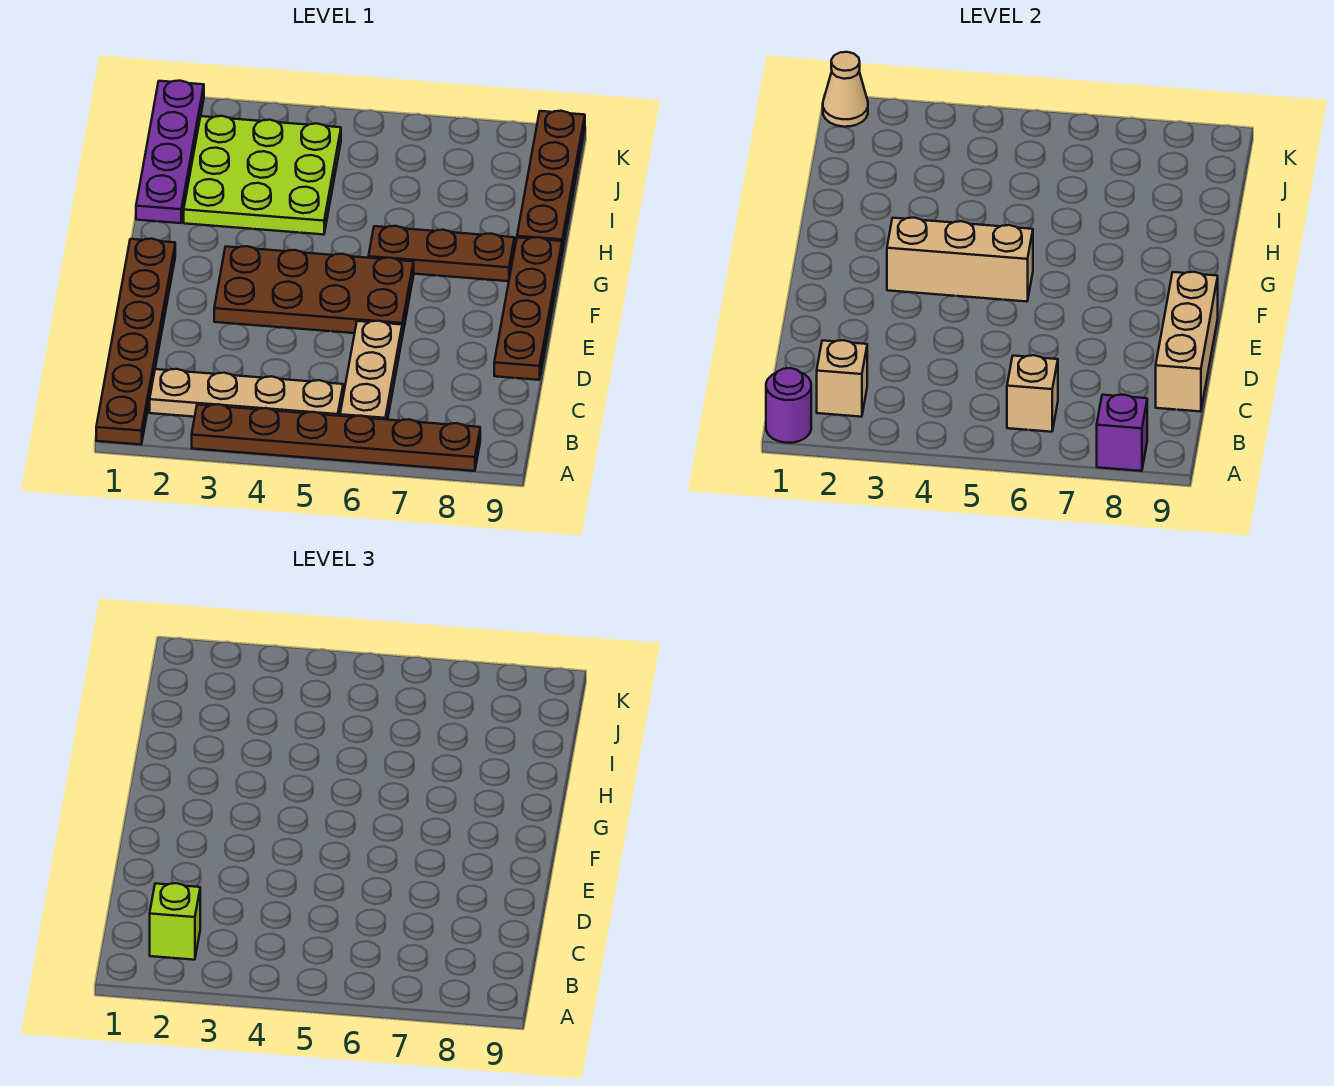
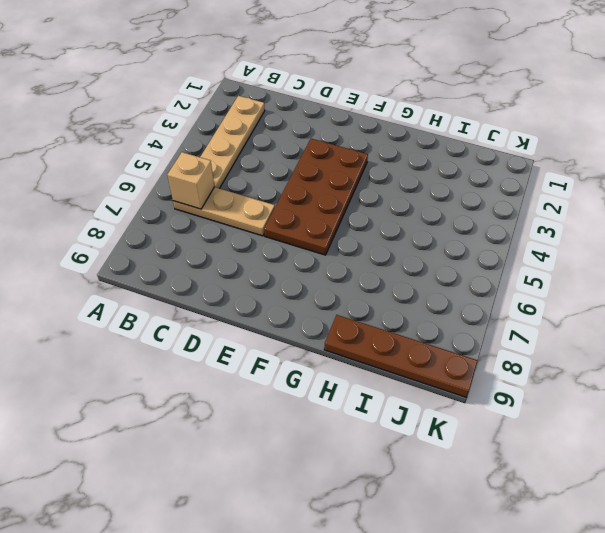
none -> brown 1x6 plate [96,239,175,445]
none -> brown 1x6 plate [192,404,480,471]
none -> brown 1x4 plate [494,237,562,380]

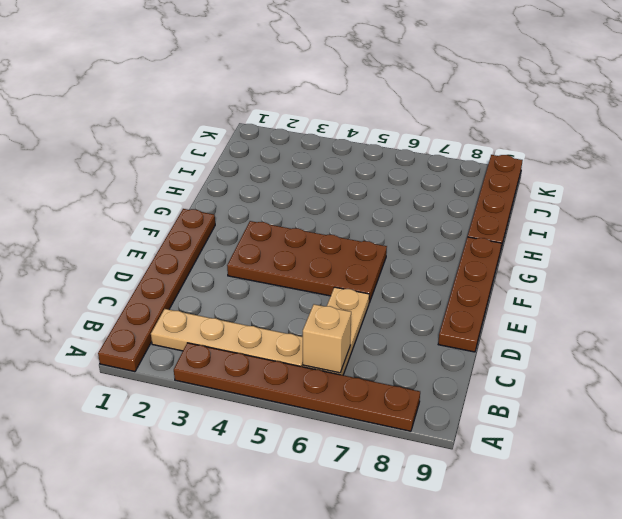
none -> brown 1x3 plate [368,226,514,281]
none -> purple 1x4 plate [136,81,204,223]
none -> lime 3x3 plate [184,116,341,235]

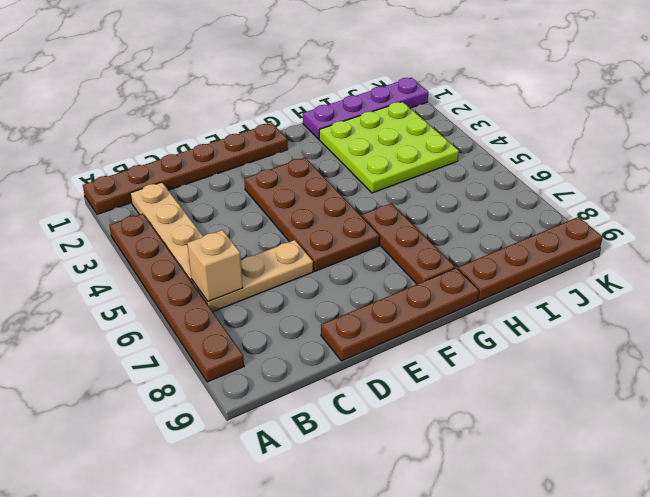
none -> purple 1x1 round brick [766,368,811,443]
none -> purple 1x1 brick [1097,395,1147,471]
none -> tan 1x1 brick [817,340,867,417]

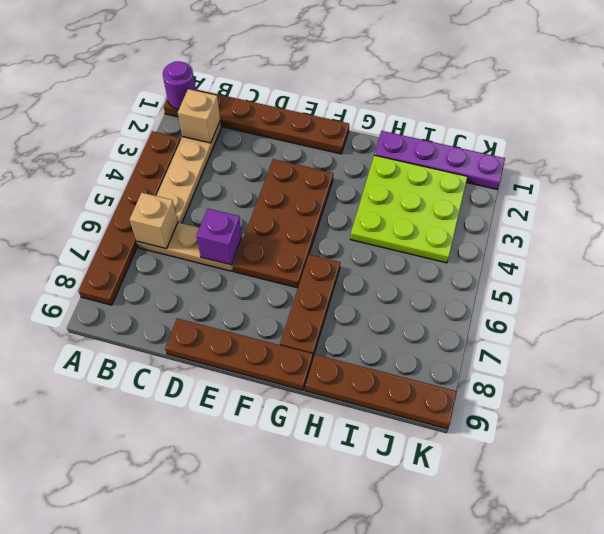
purple 1x1 brick [196,209,242,265] -> purple 1x1 brick moved to [1097,395,1147,471]
none -> tan 1x3 brick [1156,272,1218,412]
none -> tan 1x3 brick [887,218,1033,302]
none -> tan 1x1 cone [823,52,868,127]

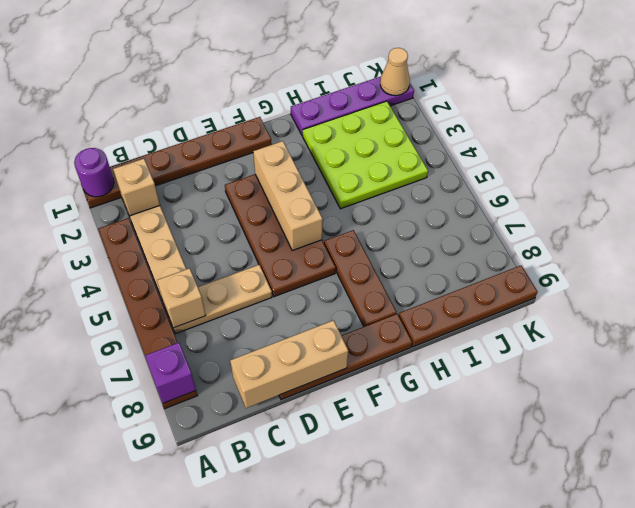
none -> lime 1x1 brick [150,883,200,960]

